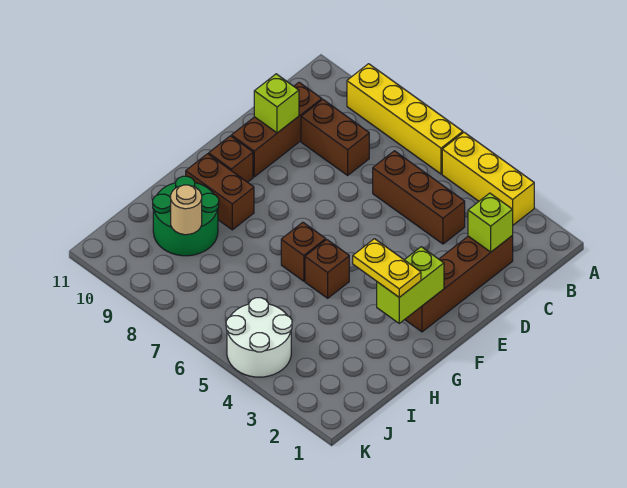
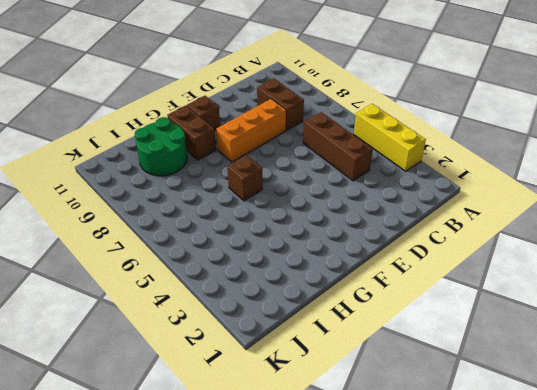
orange 1x3 brick [216,99,286,162] -> none
none -> yellow 1x4 brick [347,64,463,174]
none -> brown 1x4 brick [405,236,513,332]
none -> brown 1x3 brick [232,82,322,177]

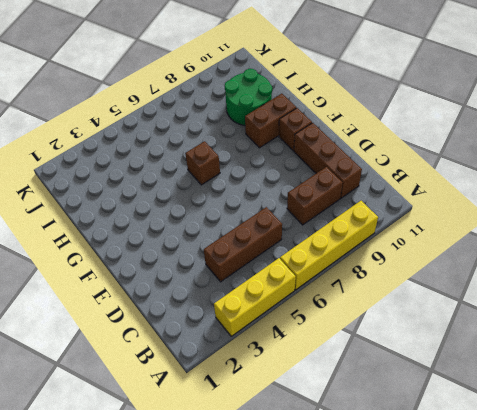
none -> brown 1x4 brick [405,236,513,332]
none -> brown 1x1 brick [305,240,349,298]
none -> white 2x2 round brick [226,298,292,377]

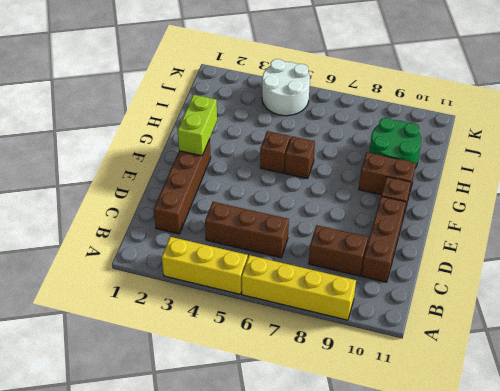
none -> lime 1x1 brick [468,193,513,252]
none -> lime 1x1 brick [254,74,299,133]
none -> tan 1x1 round brick [171,185,202,235]

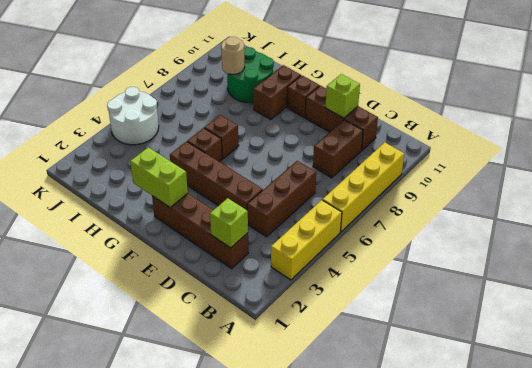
brown 1x4 brick [170,141,263,210] -> none
none -> yellow 1x2 plate [353,239,421,297]

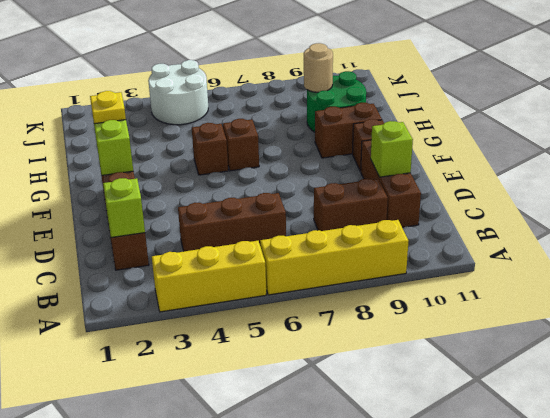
yellow 1x1 plate [90,91,126,124] -> yellow 1x2 plate [353,239,421,297]

